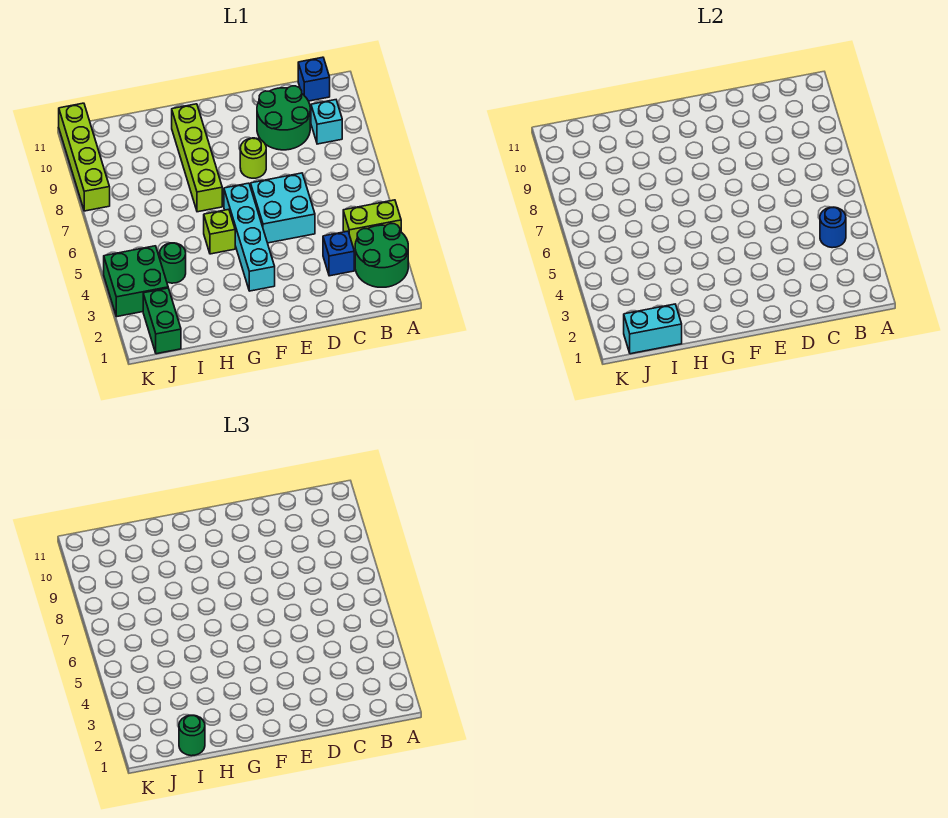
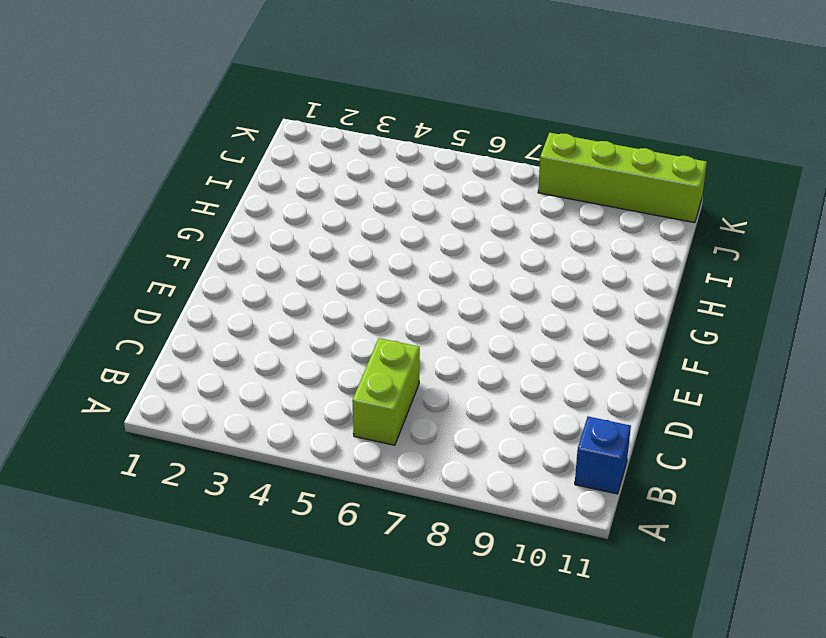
lime 1x2 brick [352,338,420,445] -> lime 1x2 brick moved to [343,200,401,249]
none -> green 2x2 round brick [355,224,408,287]
none -> cyan 1x1 brick [311,100,342,144]
none -> blue 1x1 brick [323,231,354,276]

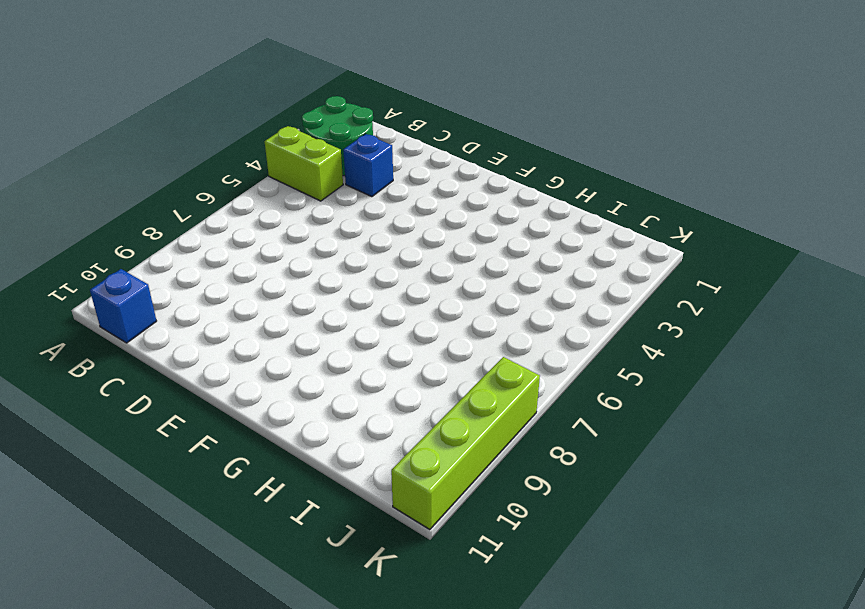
none -> cyan 1x1 brick [311,100,342,144]
none -> green 2x2 round brick [257,86,310,150]
none -> cyan 2x2 brick [251,173,315,243]

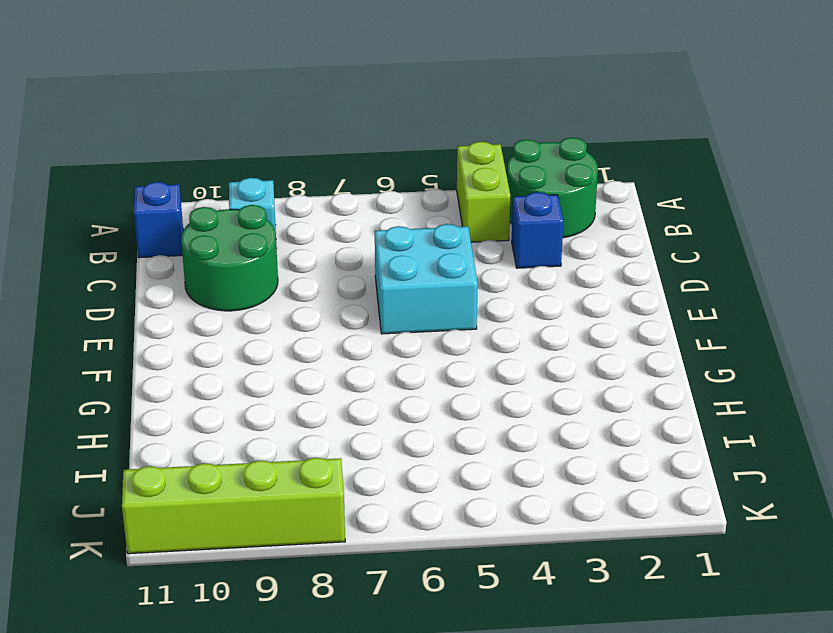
none -> lime 1x1 round brick [240,138,266,178]
none -> cyan 1x4 brick [224,183,275,291]
none -> lime 1x1 brick [204,209,235,254]

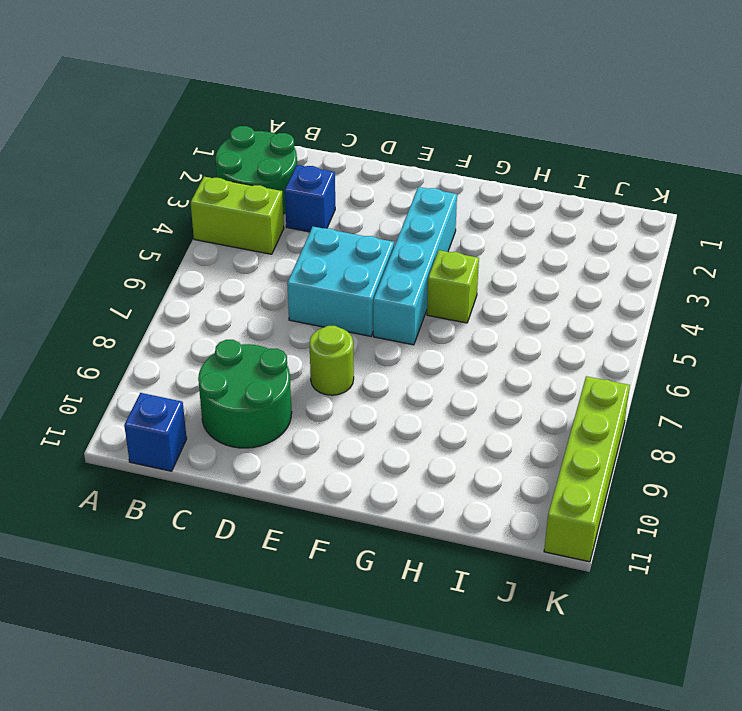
none -> cyan 1x1 brick [311,100,342,144]
none -> lime 1x4 brick [172,104,222,212]
none -> green 1x1 round brick [160,243,186,283]

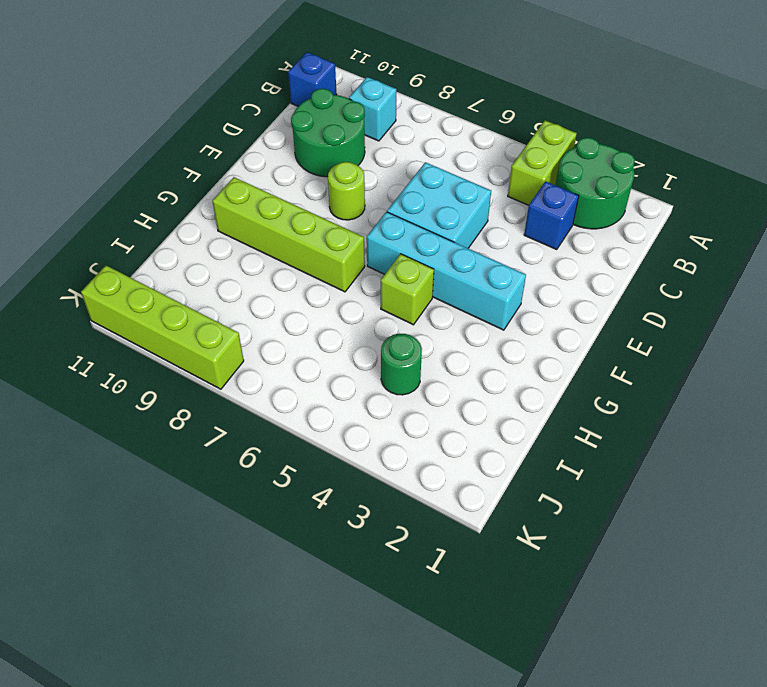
none -> green 1x2 brick [143,288,181,354]
none -> green 2x2 brick [104,246,168,317]
none -> blue 1x1 round brick [820,207,846,248]

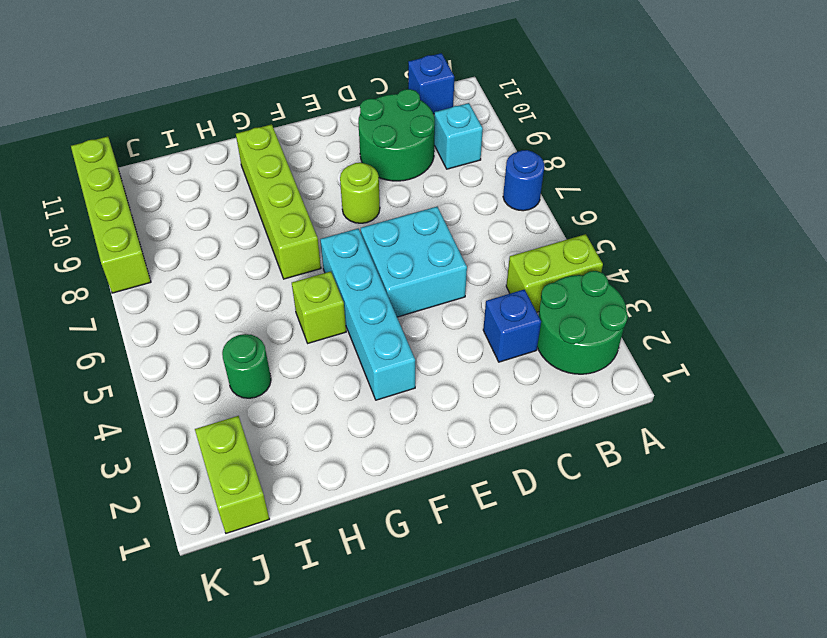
blue 1x1 round brick [503,150,544,211] -> blue 1x1 round brick moved to [820,207,846,248]
lime 1x2 brick [195,416,269,533] -> green 1x2 brick [143,288,181,354]
none -> green 2x2 brick [104,246,168,317]
none -> cyan 1x2 brick [624,304,682,354]
none -> green 1x1 round brick [179,715,205,756]

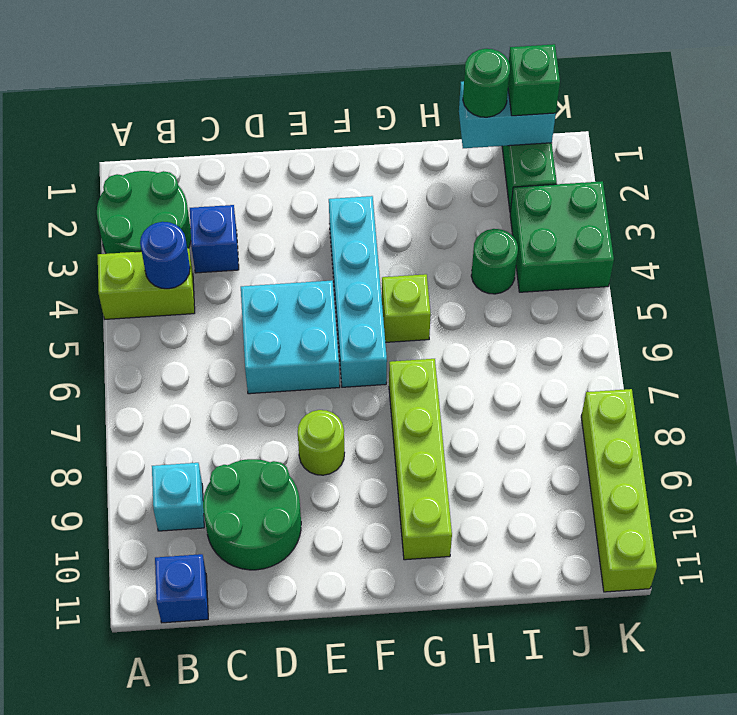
green 1x1 brick [508,44,560,116] -> none

